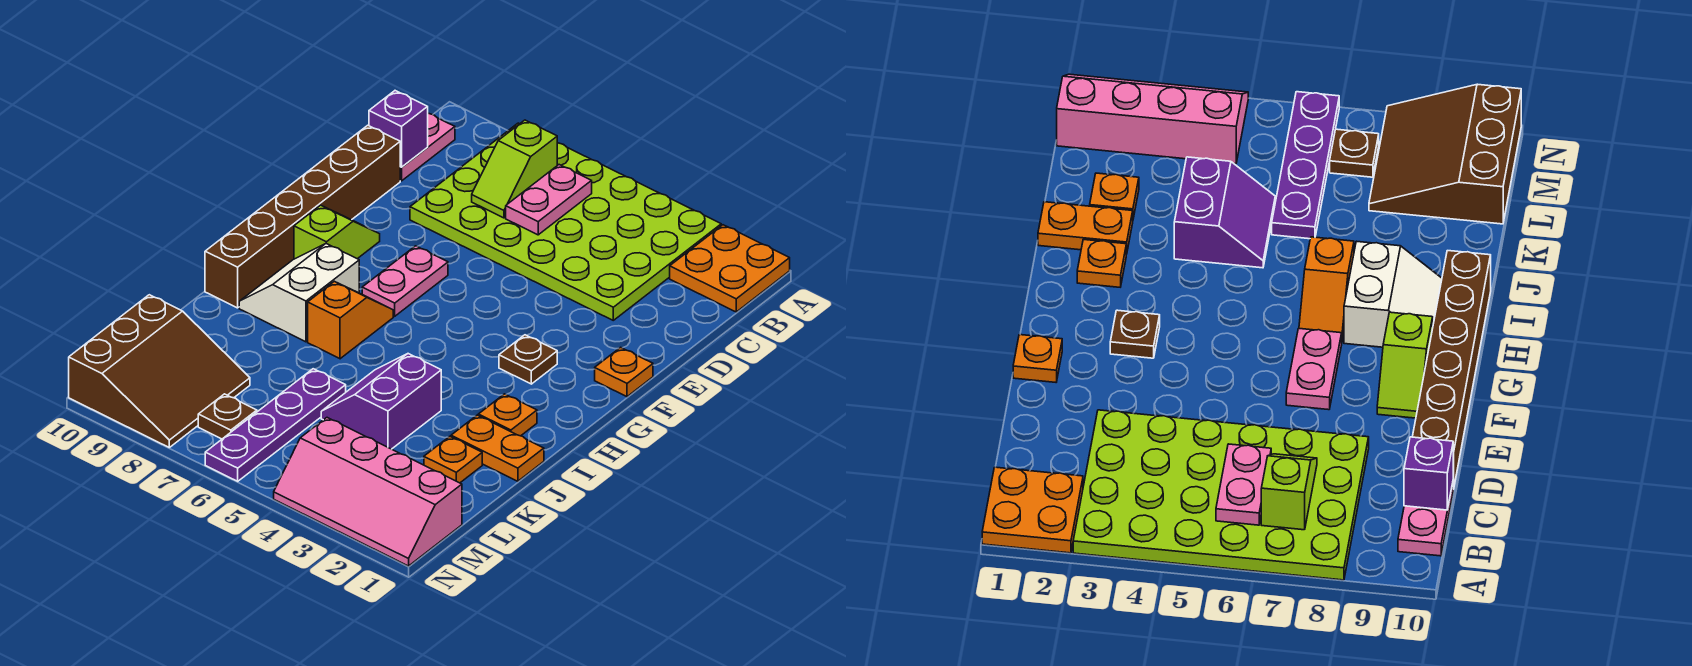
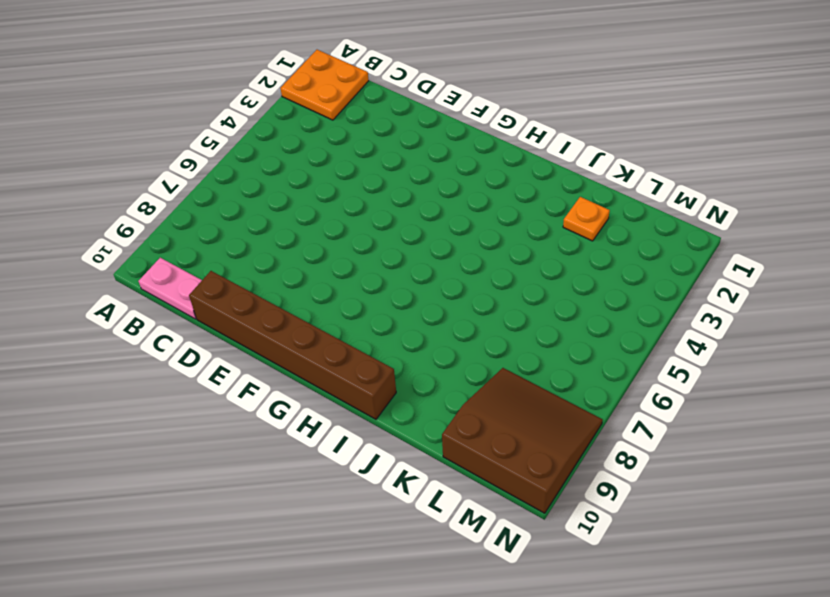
none -> lime 4x6 plate [410,123,721,320]
none -> orange 1x1 plate [595,347,653,397]
none -> pink 1x2 plate [362,246,448,316]

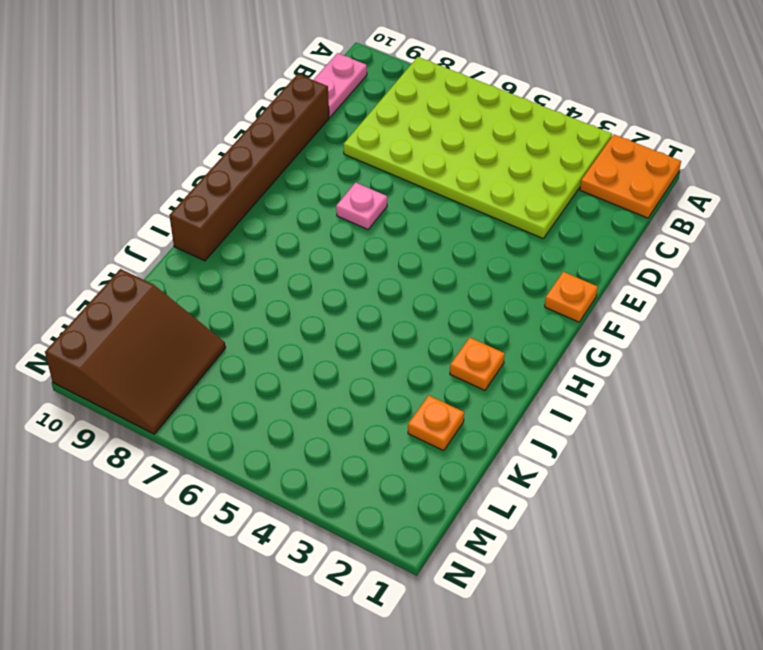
pink 1x1 plate [336,183,387,229] -> pink 1x2 plate [362,246,448,316]
none -> lime 1x2 slope [294,205,380,259]
none -> brown 1x1 plate [499,335,557,384]
none -> orange 1x2 slope [308,281,393,359]

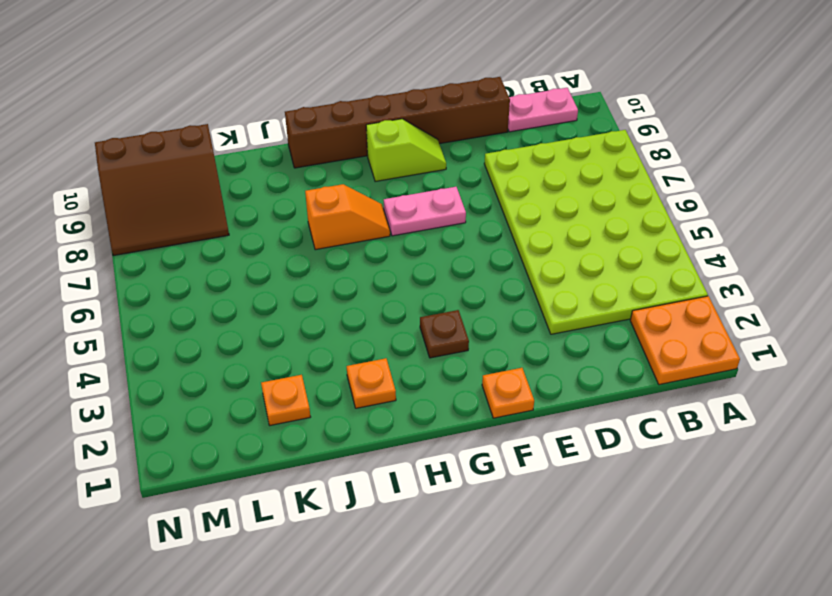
none -> white 2x2 slope [239,244,359,342]
none -> orange 1x2 plate [451,415,544,481]
none -> purple 2x2 slope [321,354,441,449]

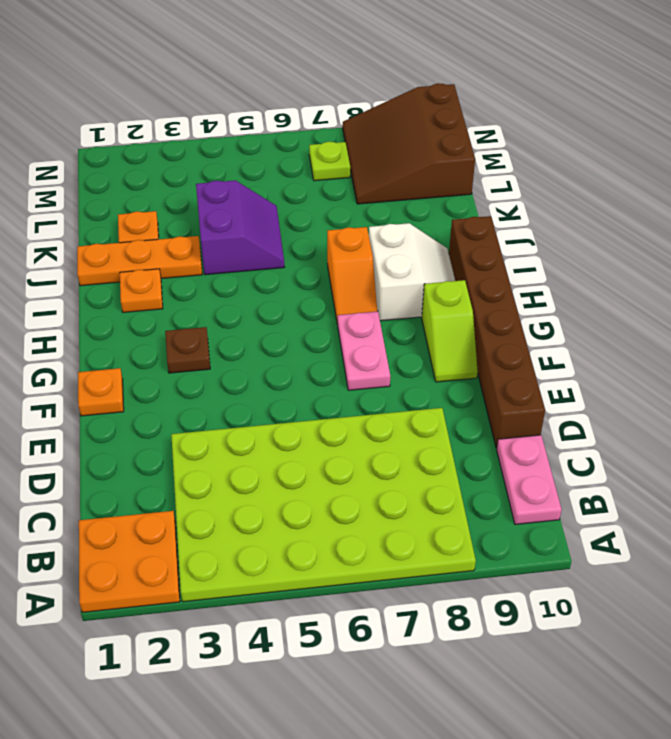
orange 1x3 plate [77,236,202,286] -> orange 1x2 plate [451,415,544,481]
lime 1x1 plate [309,142,350,181] -> brown 1x1 plate [198,394,257,439]
none -> purple 1x4 plate [205,369,346,481]
none -> pink 2x4 slope [274,418,462,566]
none -> pink 1x2 plate [506,165,592,235]

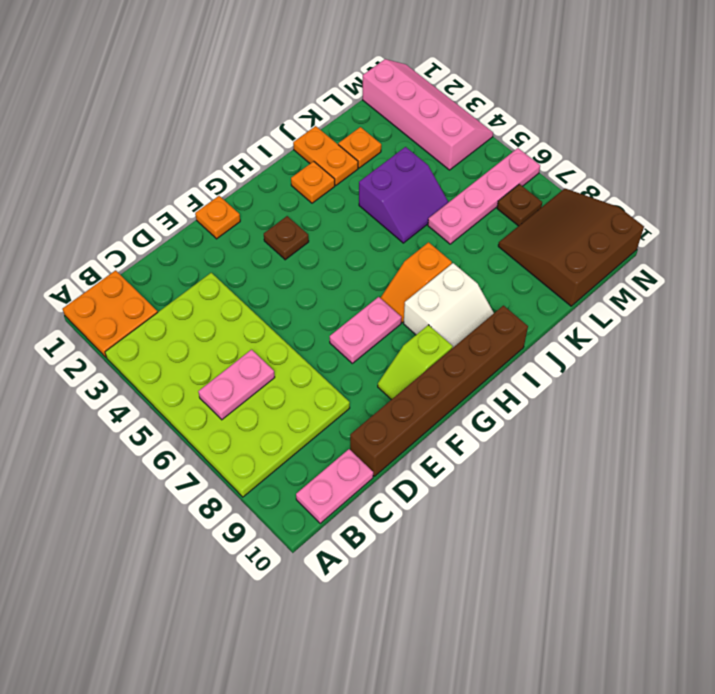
pink 1x4 plate [428,148,540,244] -> purple 1x4 plate [205,369,346,481]
none -> lime 1x2 slope [472,120,557,218]
none -> purple 1x1 brick [369,91,428,167]

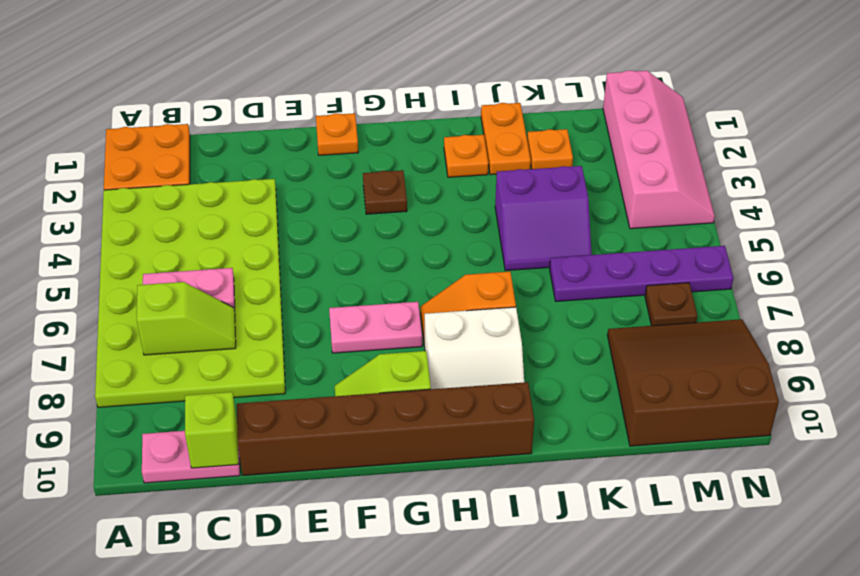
lime 1x1 brick [185,392,239,468] -> purple 1x1 brick [369,91,428,167]

